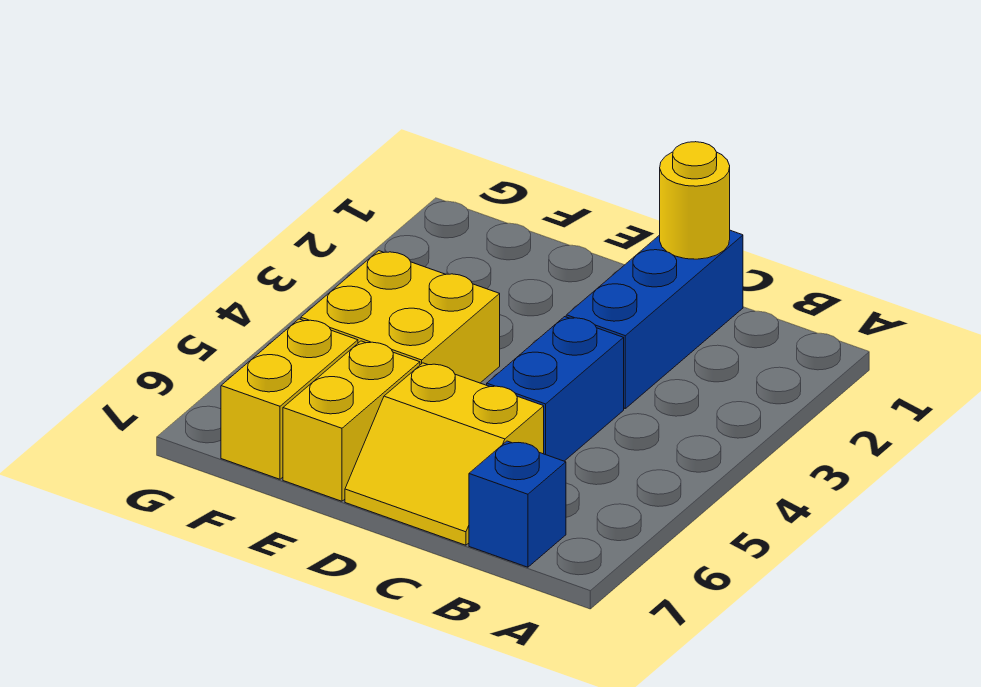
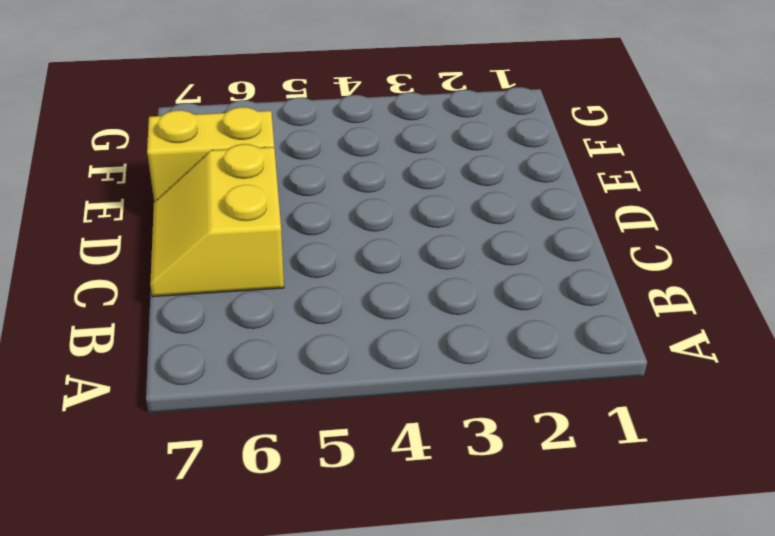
none -> blue 1x1 brick [469,441,566,567]
none -> blue 1x3 brick [566,230,743,408]

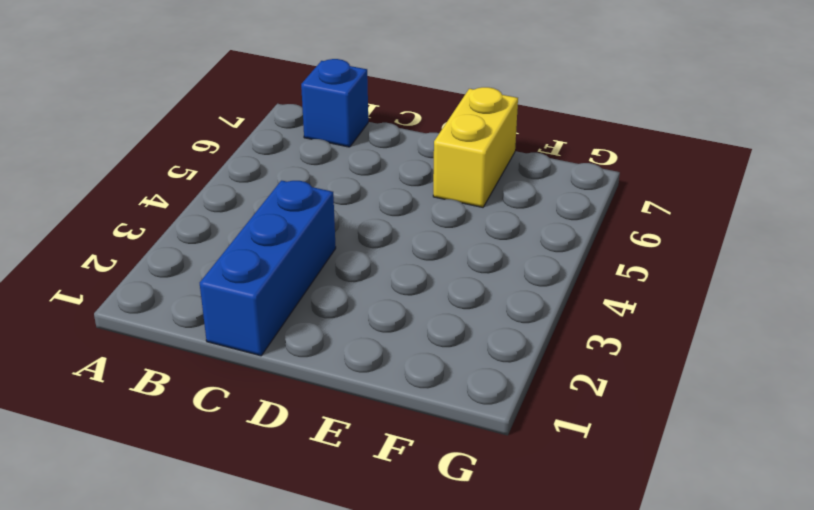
none -> blue 1x2 brick [487,317,624,461]
none -> yellow 2x2 slope [345,363,544,545]

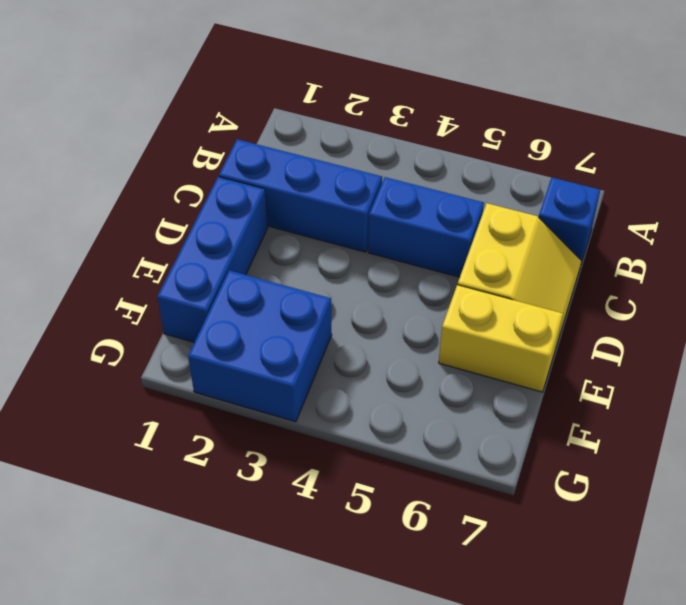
blue 1x3 brick [157,177,268,342] -> none
blue 2x2 brick [188,270,332,422] -> none
none -> yellow 2x2 brick [301,251,500,383]
none -> yellow 1x2 brick [221,319,358,479]

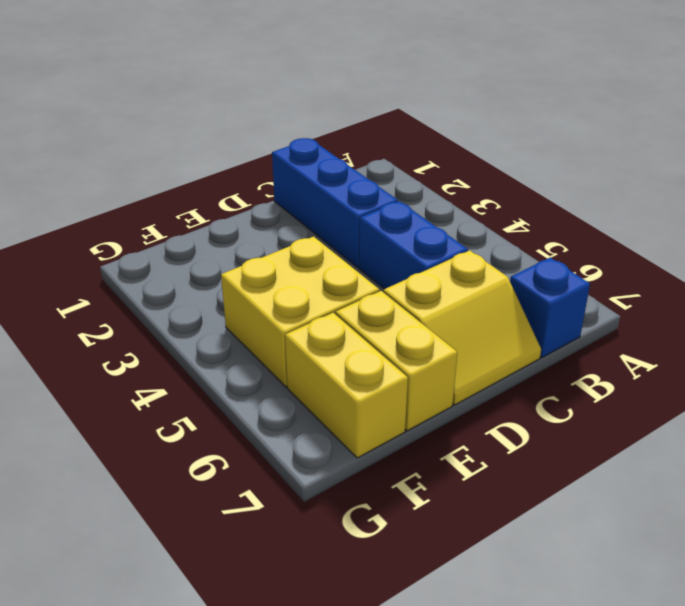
none -> yellow 1x1 round brick [660,142,730,259]

